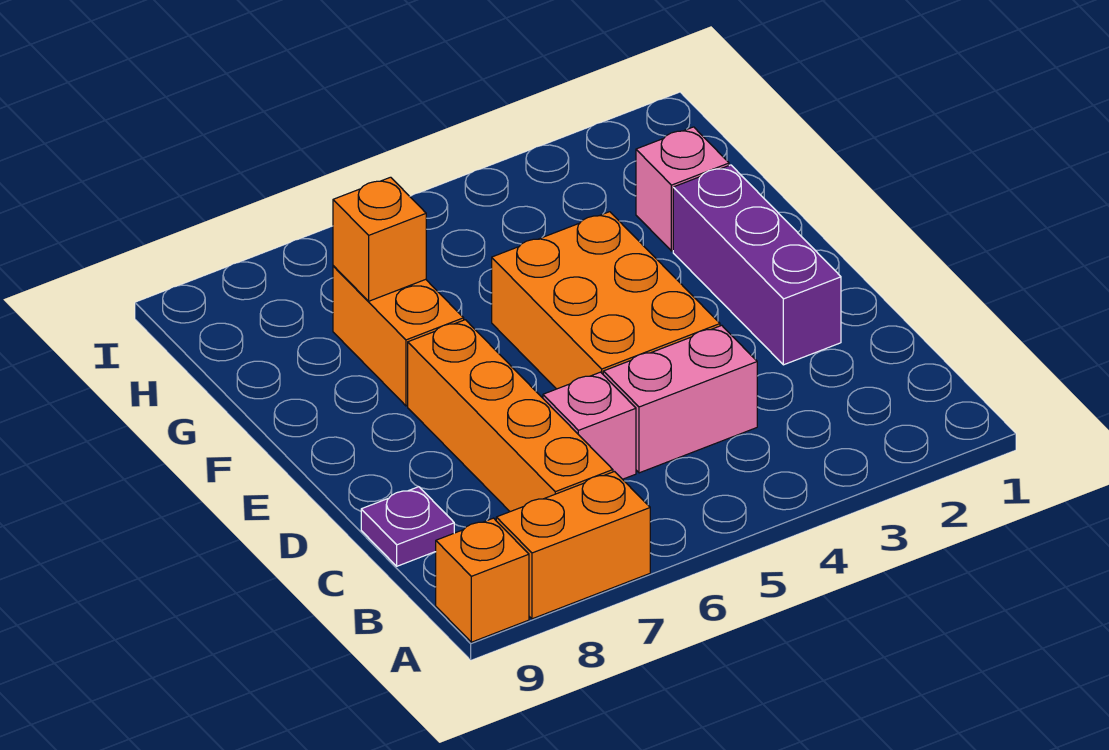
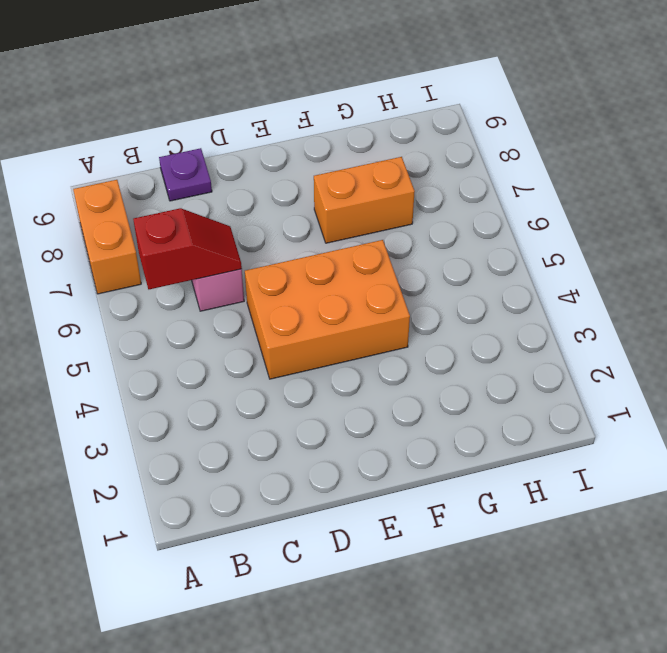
red 1x2 slope [133,208,242,289] -> none
none -> orange 1x1 brick [436,518,529,642]
none -> orange 1x4 brick [408,320,613,512]

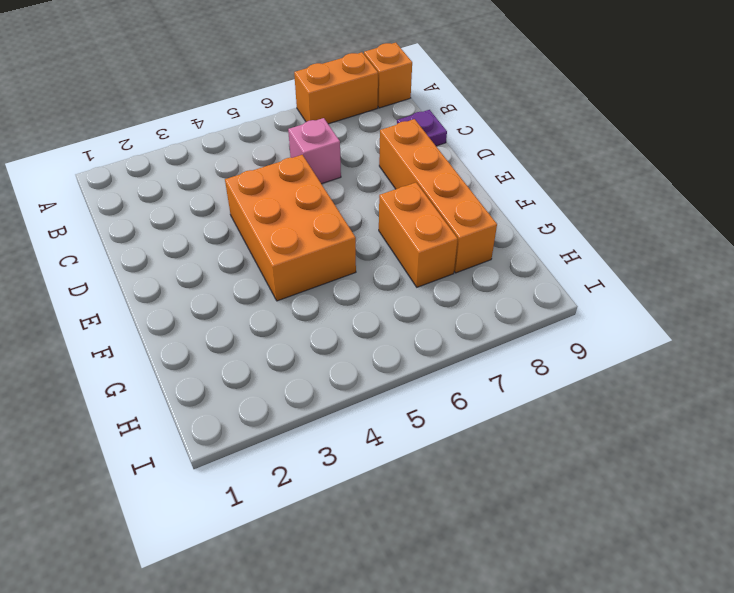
orange 1x4 brick [379,119,497,273] -> orange 1x4 brick moved to [408,320,613,512]
none -> pink 1x2 brick [603,325,757,473]
none -> purple 1x3 brick [673,165,841,365]

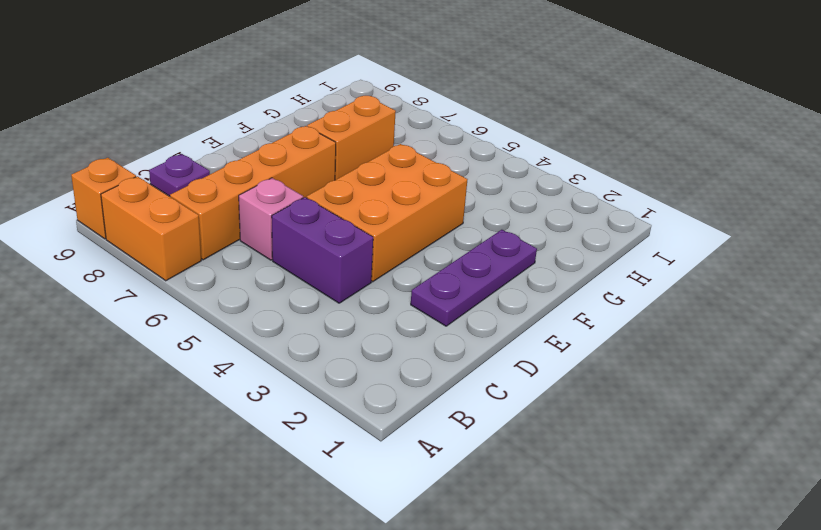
purple 1x2 brick [272,197,373,303] -> pink 1x2 brick [603,325,757,473]
purple 1x3 plate [411,230,537,326] -> purple 1x3 brick [673,165,841,365]
none -> pink 1x1 brick [636,127,729,251]
none -> orange 1x1 brick [333,177,426,301]

